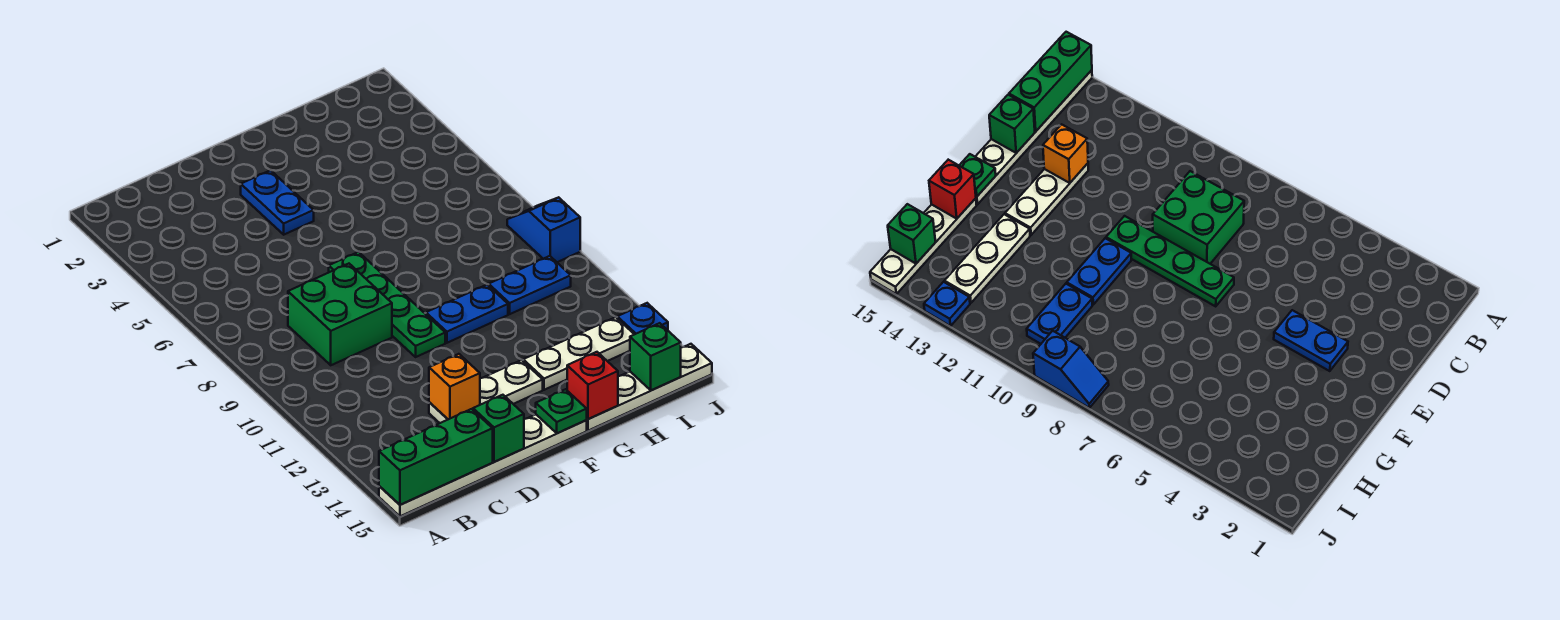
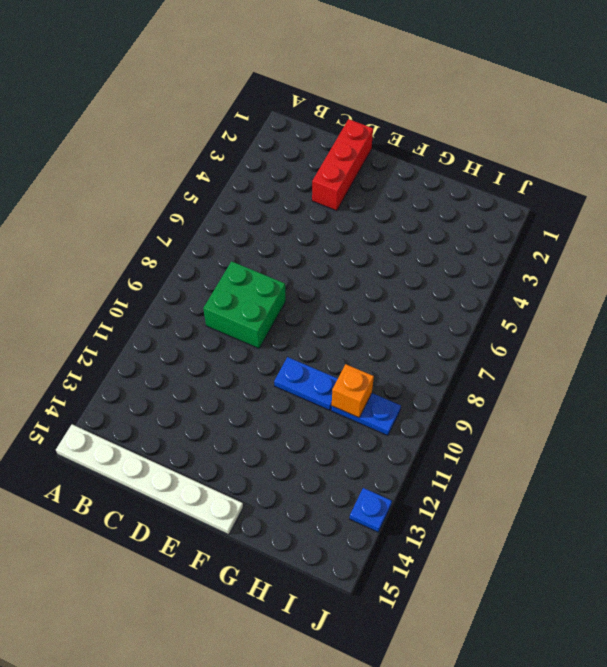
red 1x3 brick [312,119,373,211] -> none
orange 1x1 brick [332,364,374,418] -> orange 1x1 brick moved to [429,354,480,419]
none -> white 1x3 plate [429,360,543,423]
none -> blue 1x2 plate [241,170,314,235]
none -> green 1x4 plate [329,252,445,357]

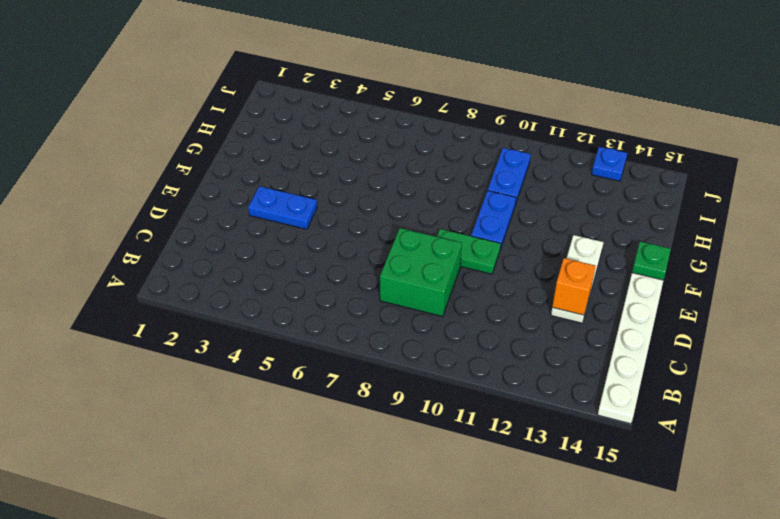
green 1x2 plate [437,229,501,274] -> green 1x4 plate [329,252,445,357]
none -> white 1x3 plate [523,317,634,390]
none -> white 1x4 plate [587,344,712,431]
none -> blue 1x2 slope [507,197,580,262]

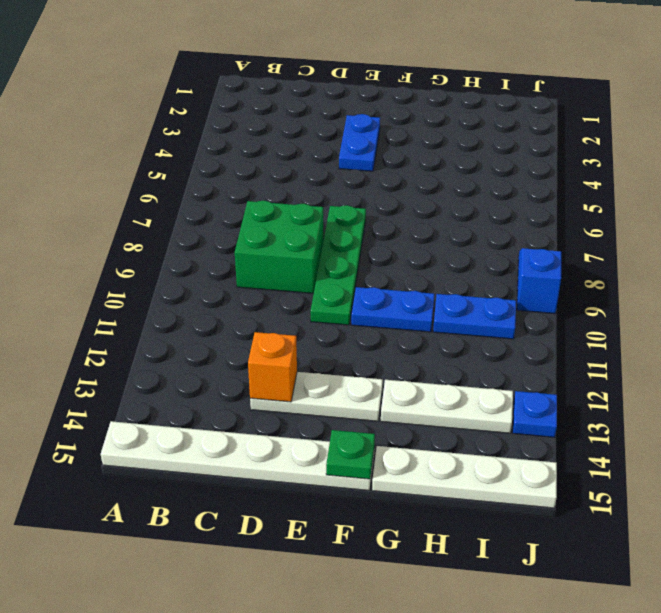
none -> green 1x3 brick [379,409,493,505]
none -> green 1x1 brick [473,395,524,462]
none -> red 1x1 brick [567,352,618,419]

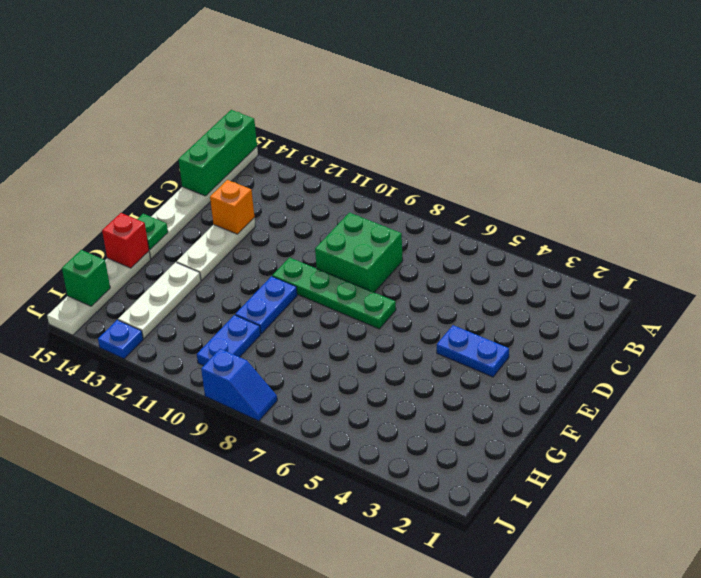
none -> green 1x1 brick [473,395,524,462]

